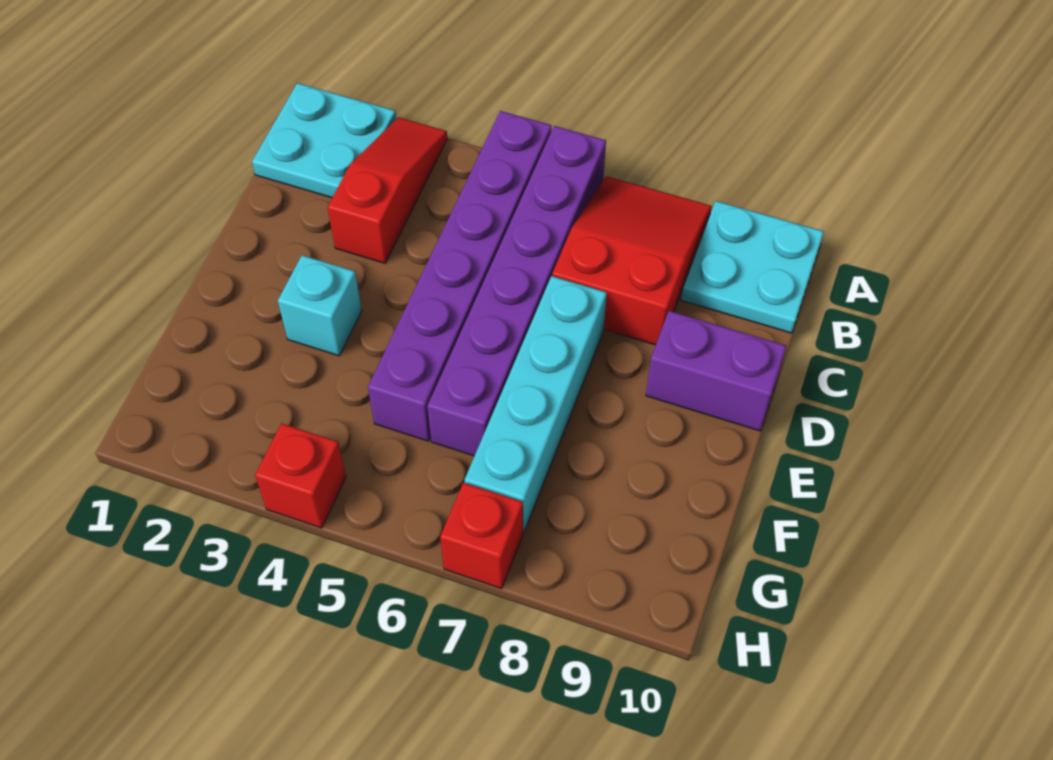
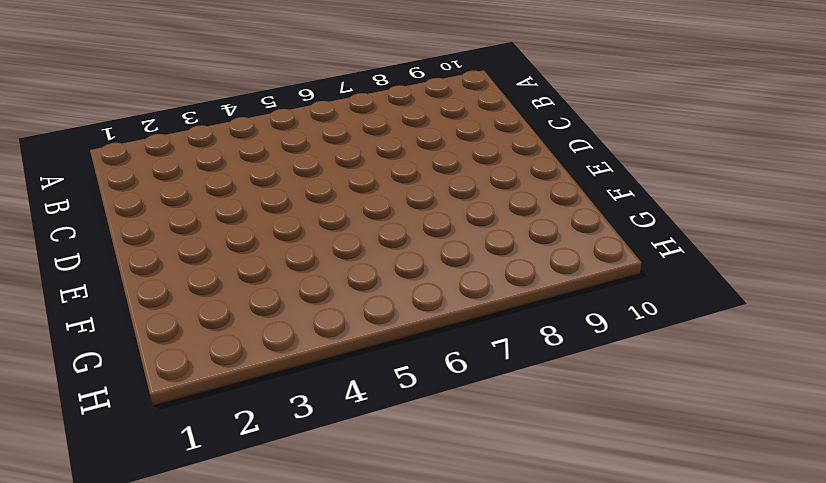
none -> cyan 2x2 plate [252,83,396,198]
none -> red 1x3 slope [327,118,447,263]

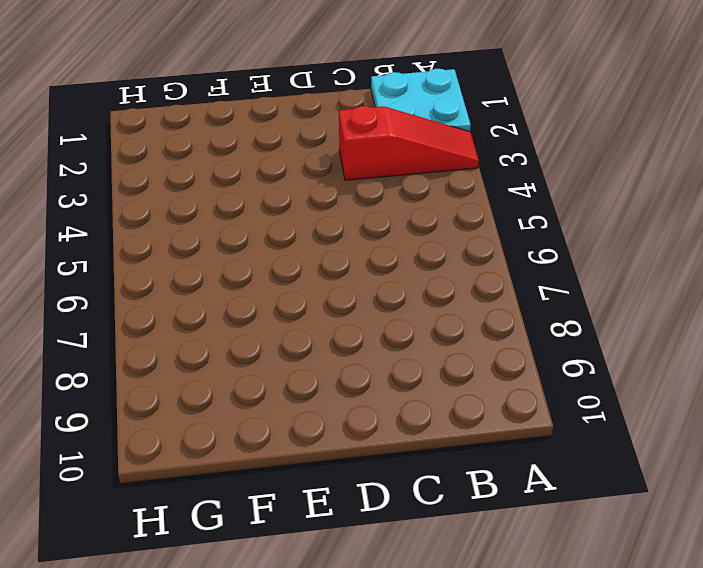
none -> purple 1x6 brick [368,111,551,441]
none -> purple 1x6 brick [427,126,606,456]

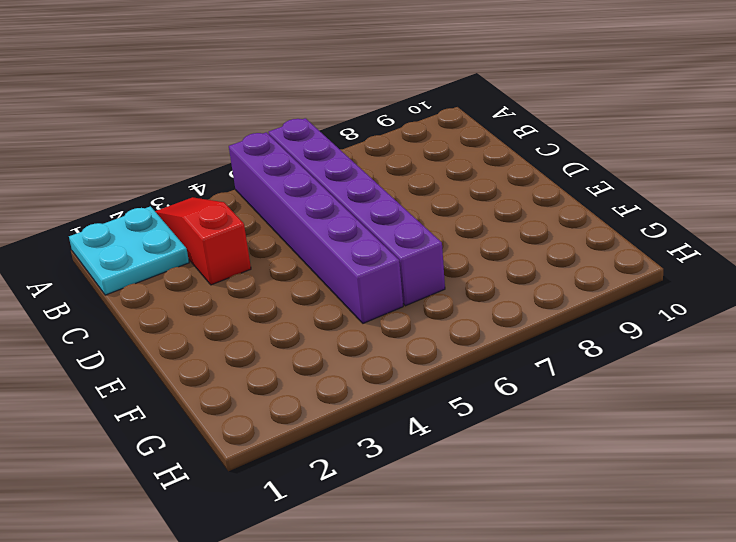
none -> red 2x3 slope [552,176,711,345]
none -> cyan 2x2 plate [681,201,824,333]

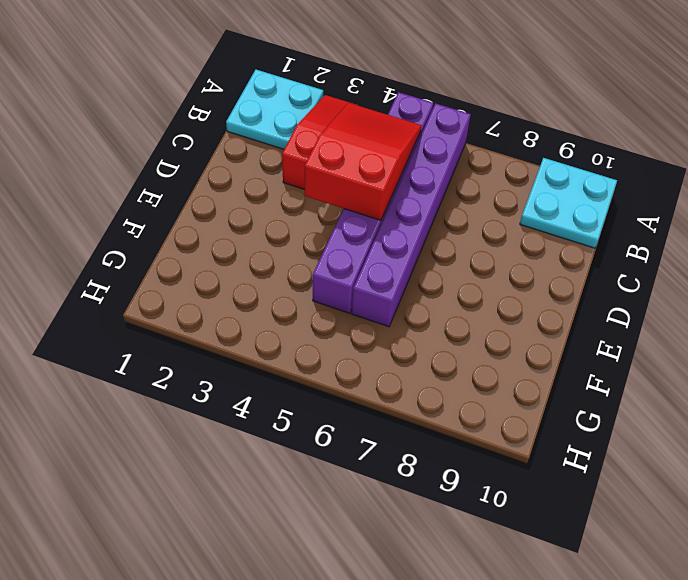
red 2x3 slope [305,103,422,220] -> red 2x3 slope moved to [552,176,711,345]
none -> cyan 1x4 brick [464,276,607,532]
none -> purple 1x2 brick [646,311,786,431]

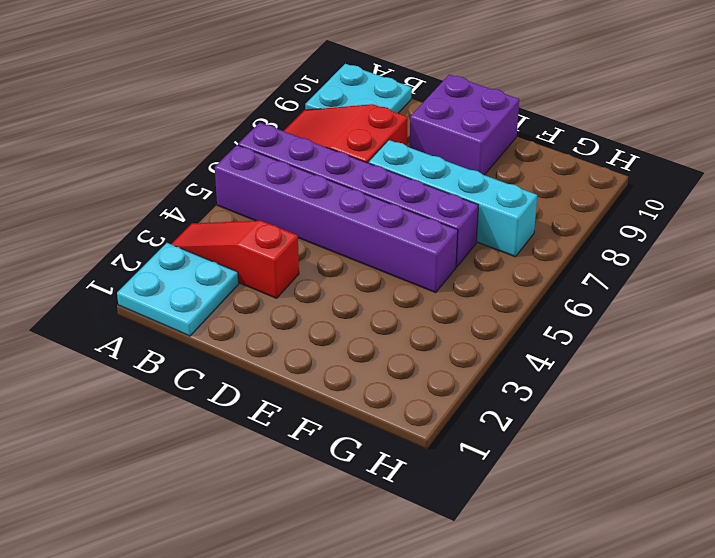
purple 2x2 brick [410,75,519,175] -> purple 1x2 brick [646,311,786,431]
none -> cyan 1x1 brick [278,255,362,356]
none -> red 1x1 brick [255,423,346,528]

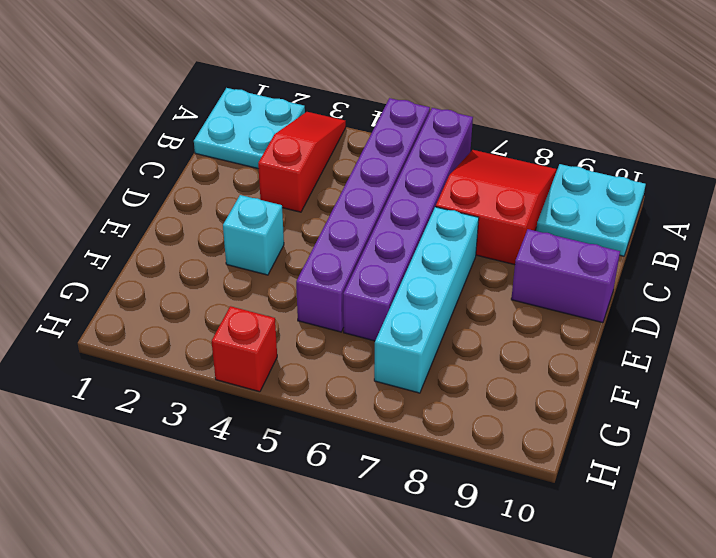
none -> red 1x1 brick [440,483,523,588]

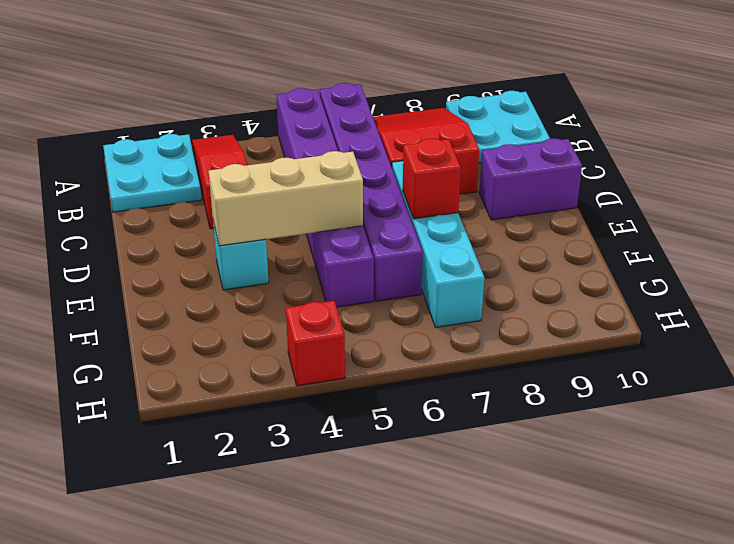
tan 1x3 brick [209,151,363,246] -> none
red 1x1 brick [403,138,461,219] -> red 1x1 brick moved to [440,483,523,588]

